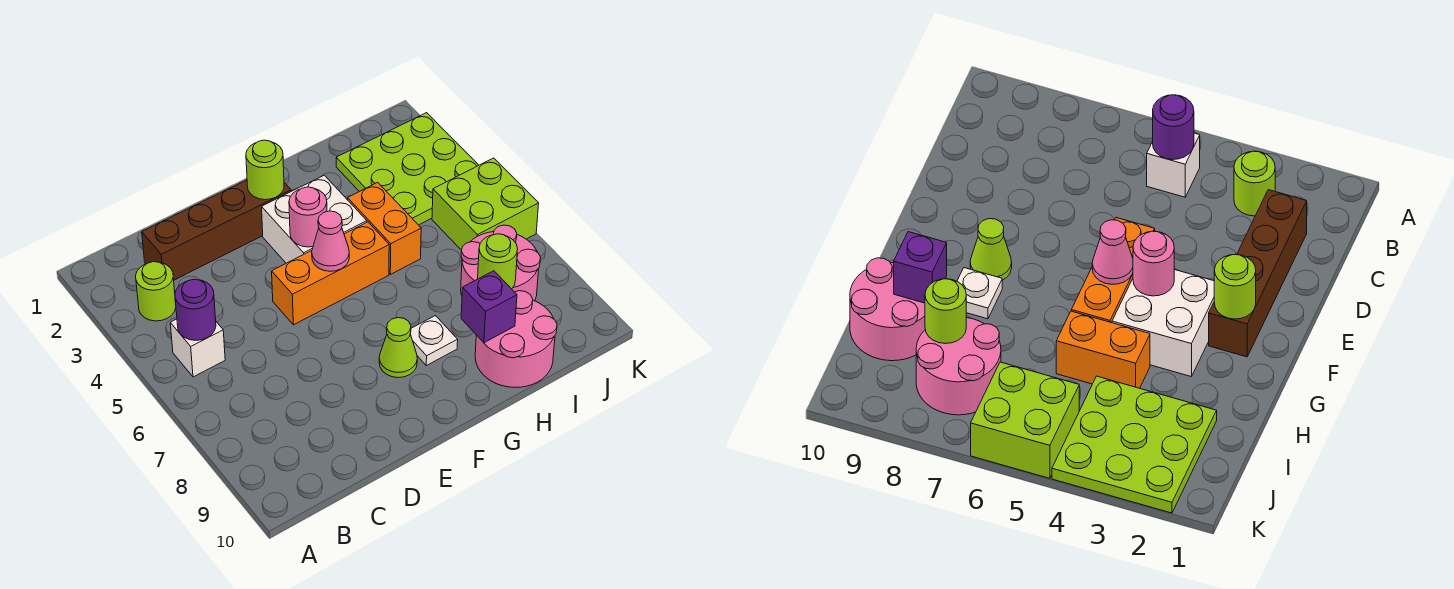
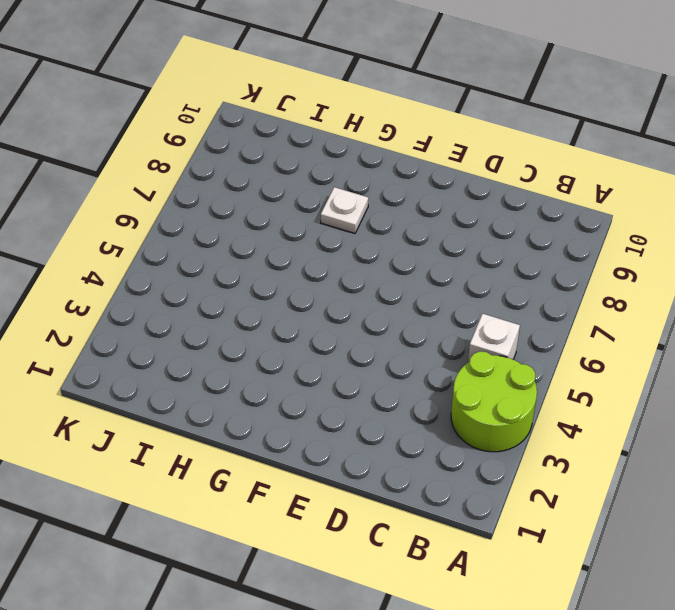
lime 2x2 round brick [451,351,537,452] -> lime 1x1 round brick [136,262,176,321]
none -> brown 1x4 brick [142,180,291,280]
none -> orange 1x3 brick [272,222,389,325]
none -> white 2x2 brick [262,175,367,263]

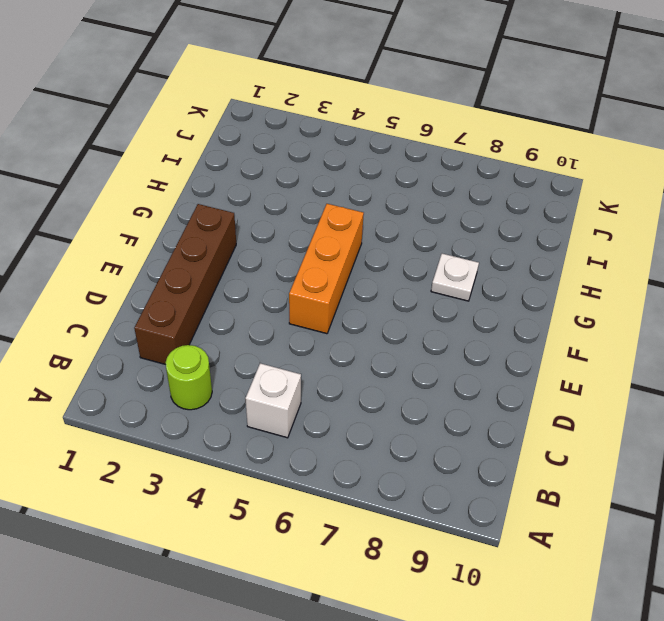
none -> white 2x2 brick [262,175,367,263]
none -> lime 1x1 cone [379,318,417,378]
none -> orange 1x2 brick [348,182,421,274]

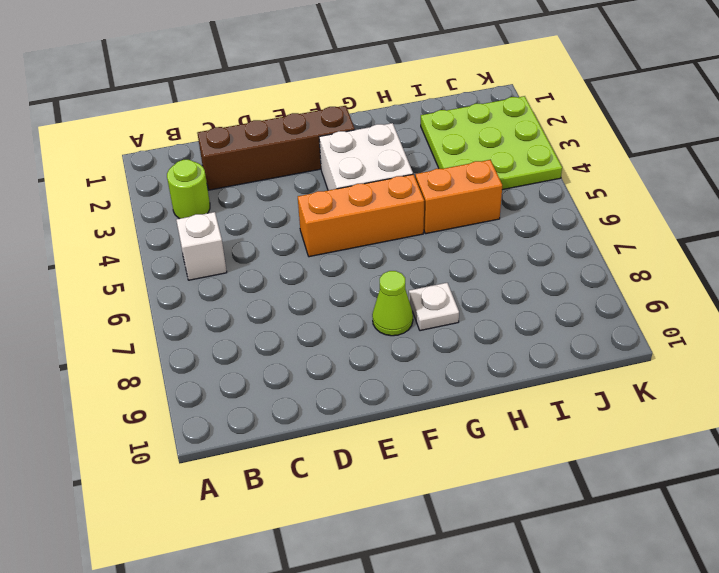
orange 1x2 brick [415,160,502,234] -> orange 1x2 brick turned to [348,182,421,274]
none -> pink 2x2 round brick [475,291,557,388]
none -> pink 2x2 round brick [461,225,541,301]
none -> lime 2x2 brick [432,158,539,250]

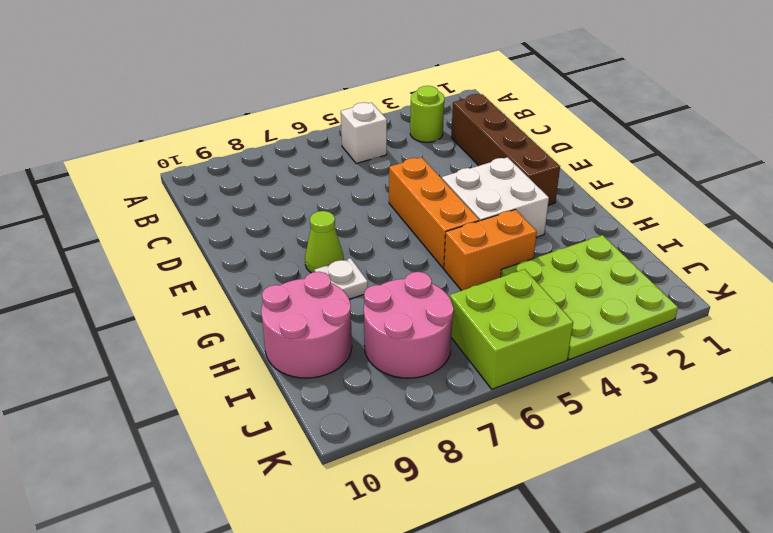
none -> purple 1x1 round brick [175,279,216,340]
none -> lime 1x1 round brick [246,140,284,200]
none -> pink 1x1 round brick [289,187,327,247]

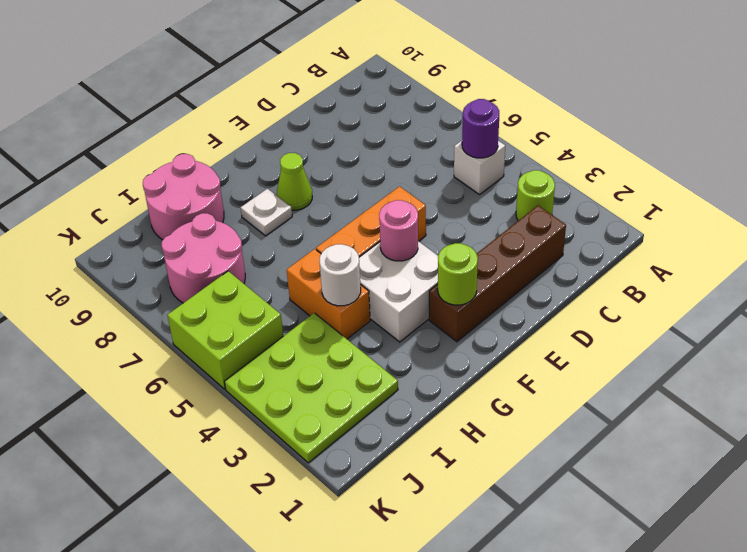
white 1x1 round brick [319,244,361,306] -> none
none -> pink 1x1 cone [312,211,349,271]
none -> purple 1x1 brick [461,271,517,343]
none -> lime 1x1 round brick [478,234,518,289]

